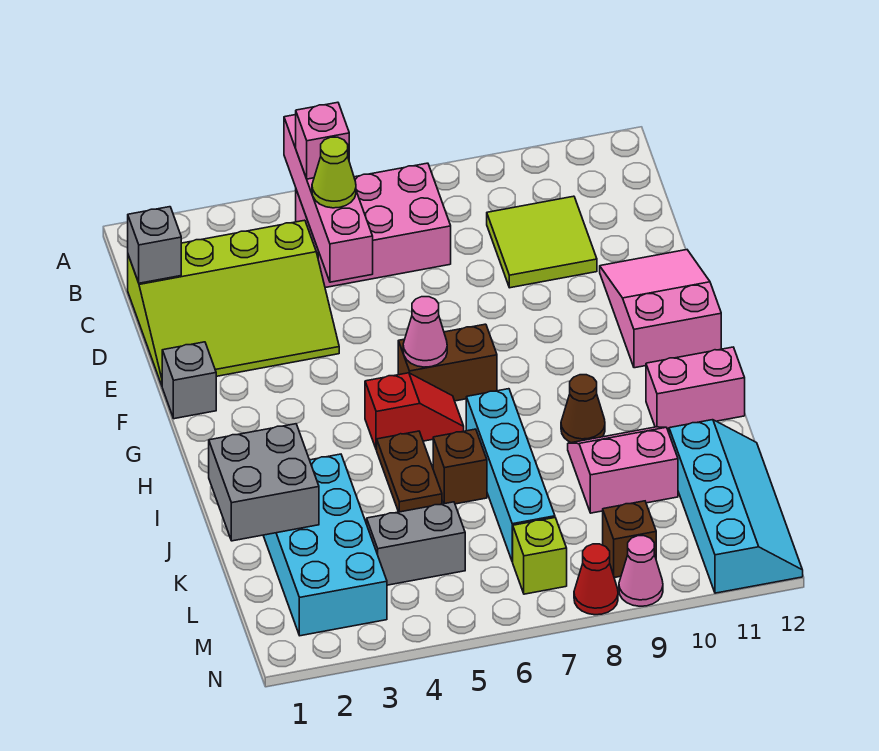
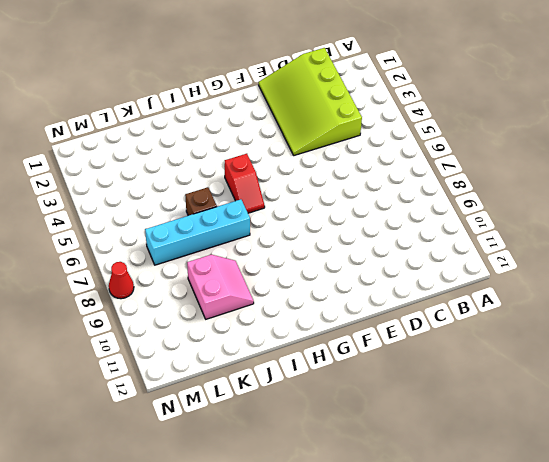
none -> pink 2x3 brick [296,163,451,288]
none -> lime 2x2 tile [487,196,597,288]
none -> pink 2x3 slope [600,250,721,368]

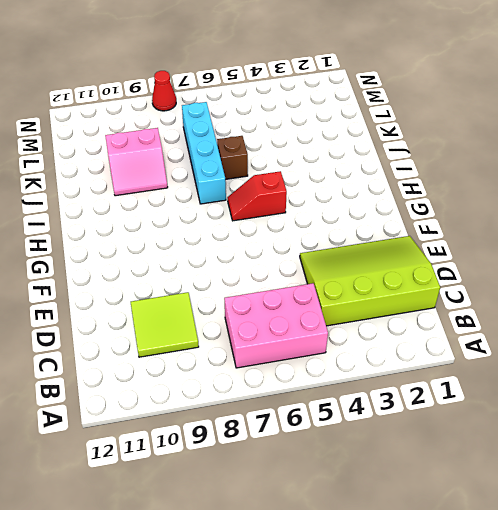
none -> pink 2x3 slope [600,250,721,368]
none -> grey 1x1 brick [162,342,216,419]
none -> brown 1x2 brick [398,324,497,401]

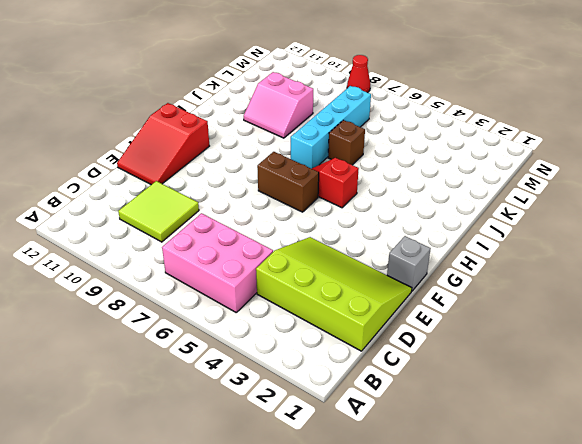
red 2x3 slope [117,103,209,185] -> pink 2x3 slope [600,250,721,368]
none -> brown 1x2 plate [377,431,442,512]
none -> brown 1x1 cone [561,375,605,443]
none -> pink 1x2 brick [646,347,745,430]

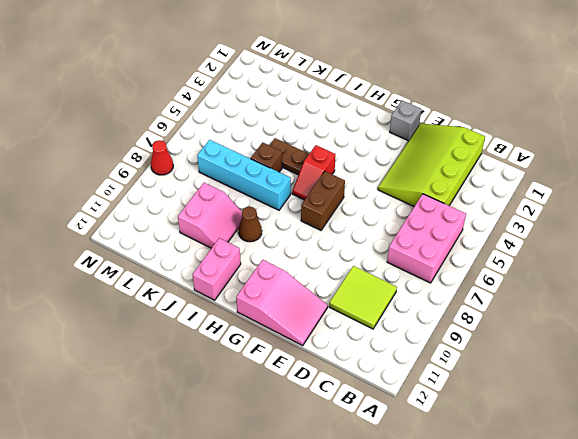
none -> cyan 2x4 brick [263,454,387,636]
none -> cyan 2x4 slope [669,420,803,593]
none -> grey 1x2 brick [367,502,465,585]

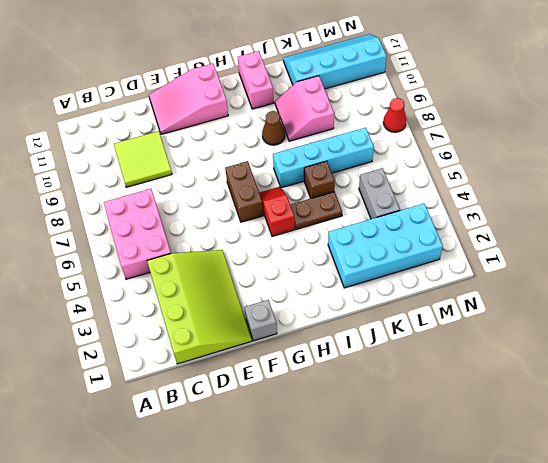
none -> lime 1x1 brick [513,518,567,594]
none -> brown 1x1 brick [603,501,656,578]
none -> pink 1x1 cone [619,536,663,606]

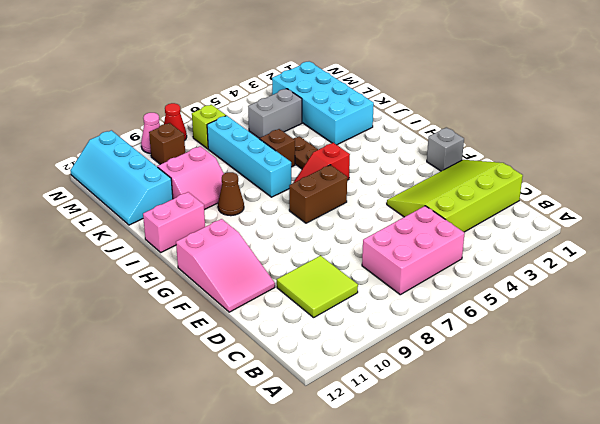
none -> pink 1x4 brick [284,115,373,282]
none -> grey 1x1 brick [128,207,181,283]
none -> pink 1x1 cone [403,297,447,367]

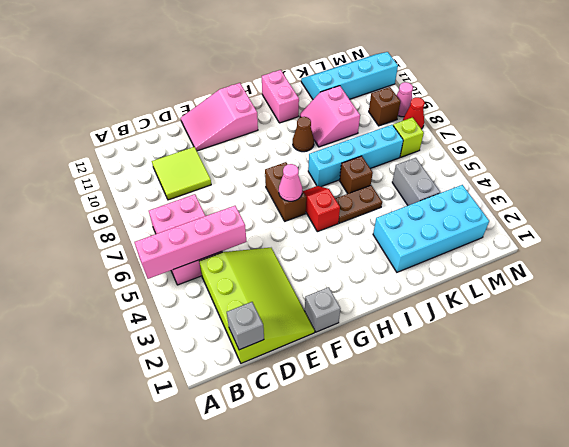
none -> grey 2x2 brick [209,424,319,541]
none -> pink 1x1 brick [296,102,349,179]
none -> lime 1x1 cone [312,137,356,208]

